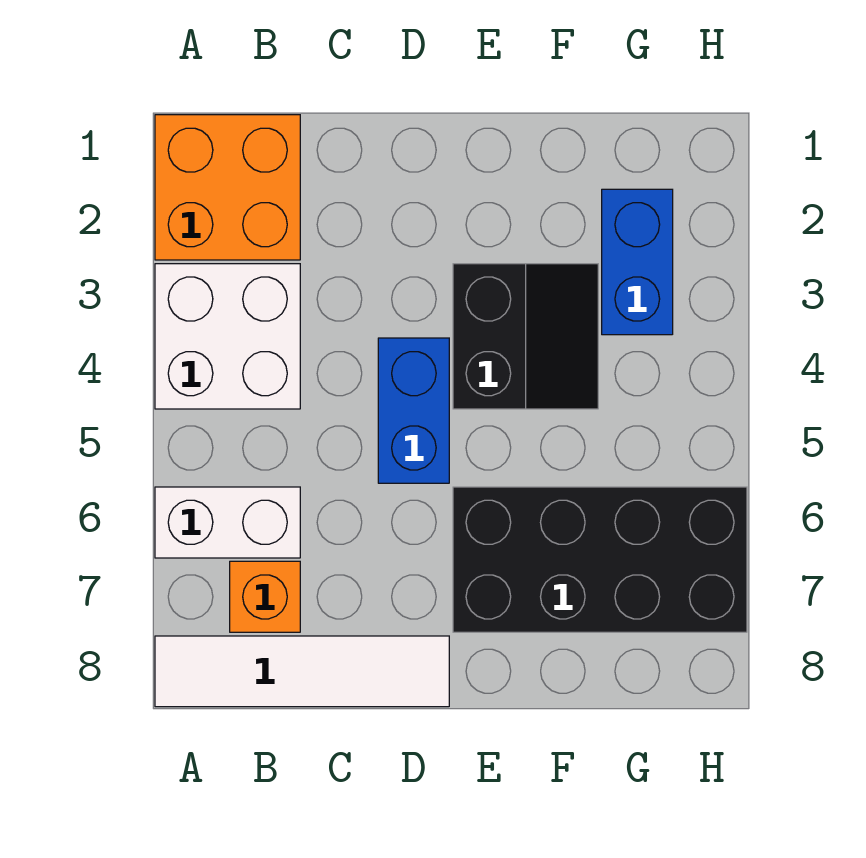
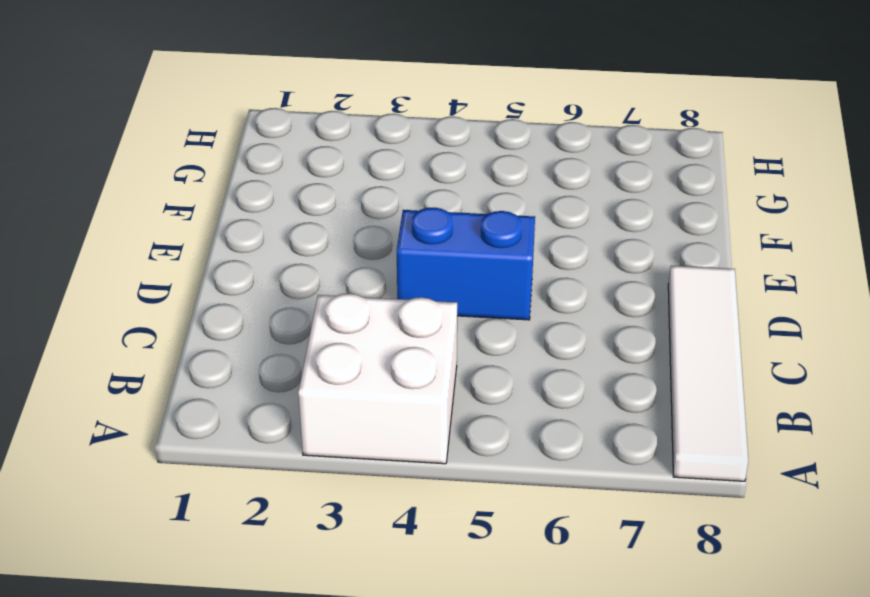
none -> orange 2x2 brick [155,115,300,260]
none -> white 1x2 brick [155,487,300,558]

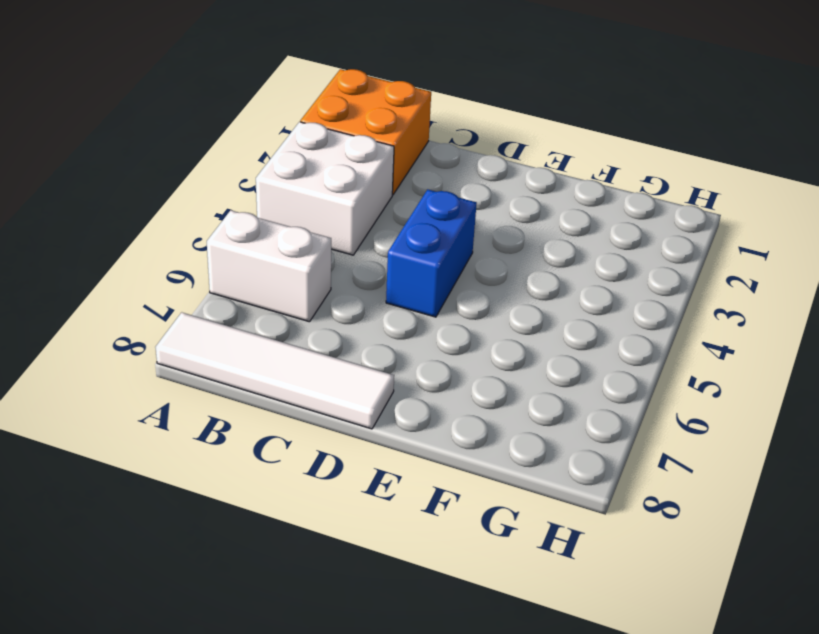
none -> orange 1x1 brick [230,561,300,632]
none -> black 2x2 slope [453,264,598,409]

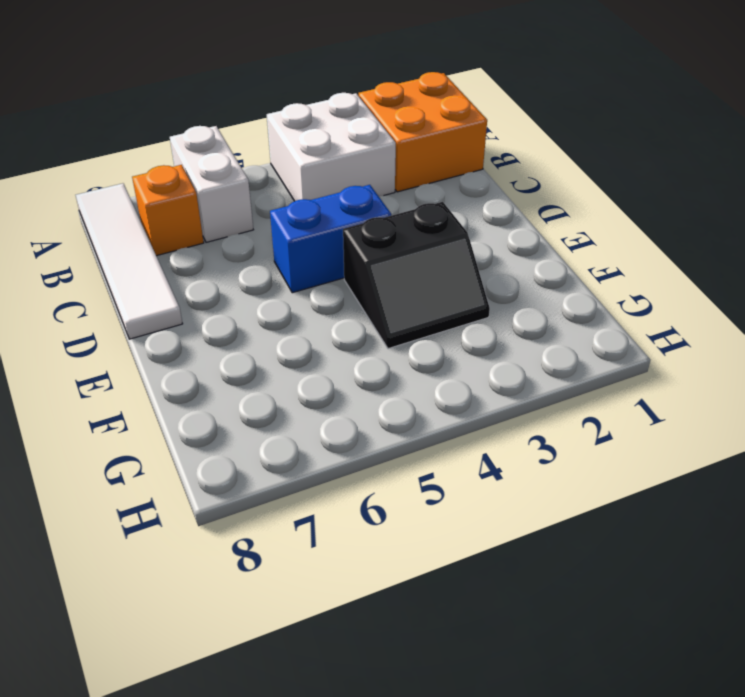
none -> black 2x4 brick [453,487,747,632]
none -> blue 1x2 brick [602,189,673,335]

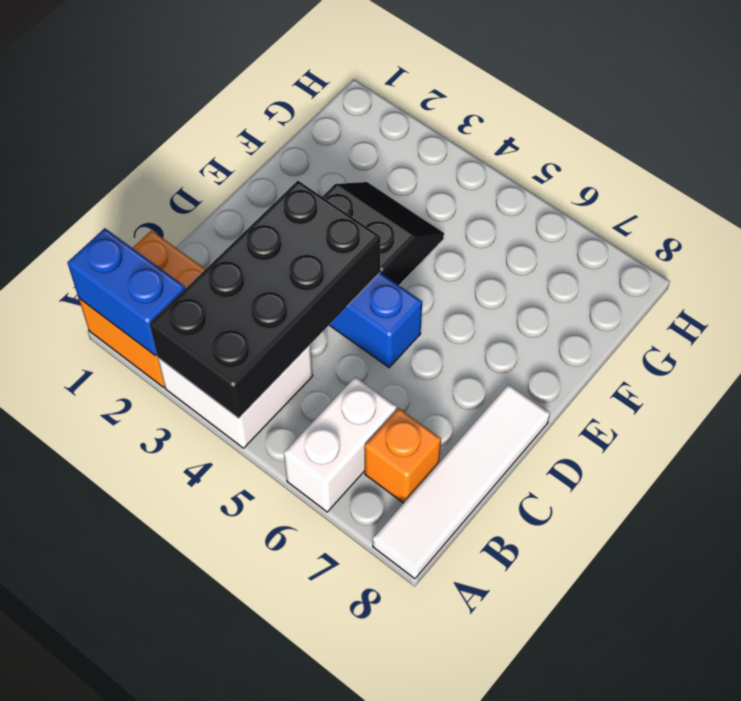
blue 1x2 brick [67,228,185,356] -> blue 1x2 brick moved to [602,189,673,335]
black 2x4 brick [149,181,381,418] -> black 2x4 brick moved to [453,487,747,632]

